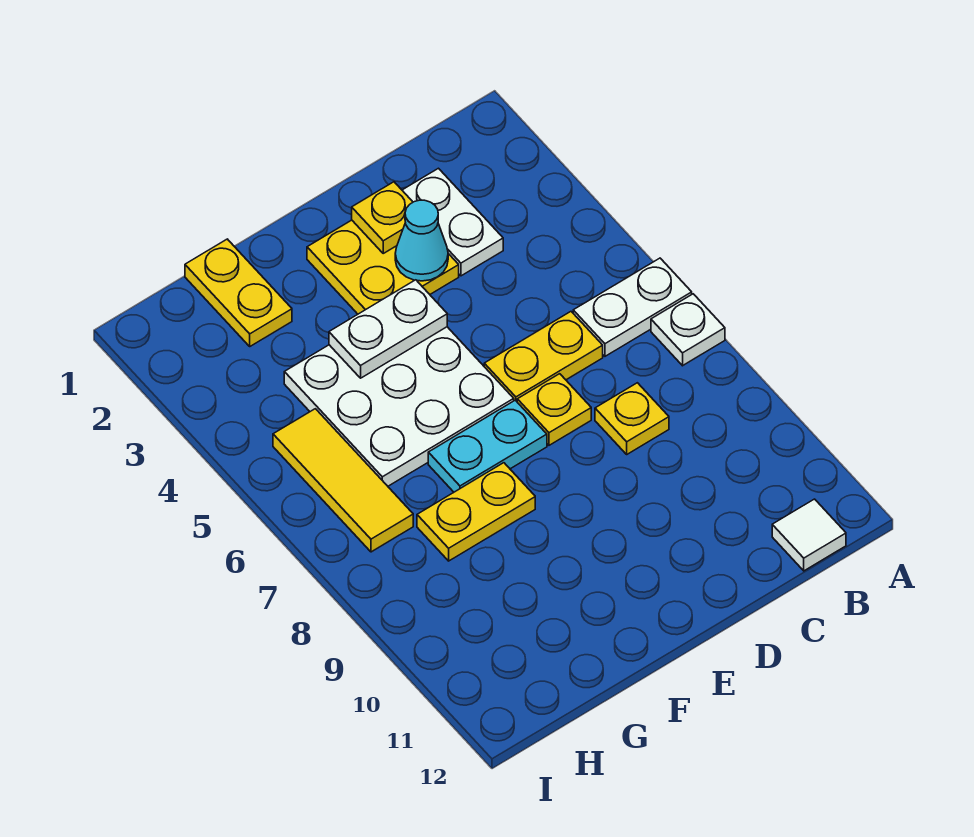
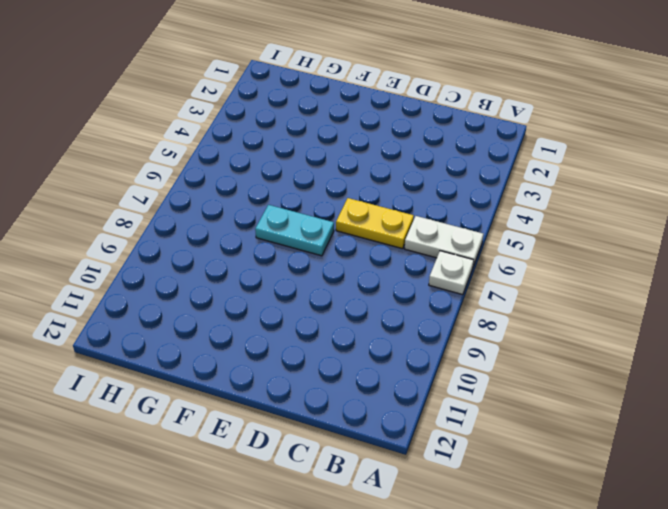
none -> white 1x1 tile [772,499,846,571]
none -> white 1x2 plate [402,168,503,276]
none -> yellow 1x1 plate [595,383,669,454]

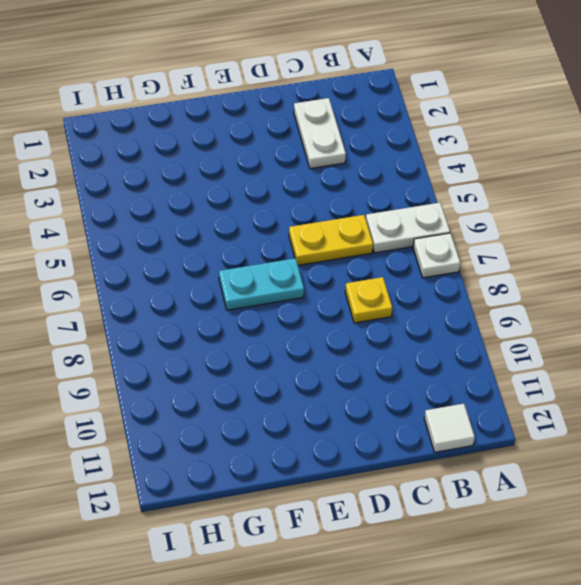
none -> yellow 2x2 plate [307,220,459,314]
none -> yellow 1x1 plate [517,374,591,445]
none -> white 3x3 plate [284,327,514,486]

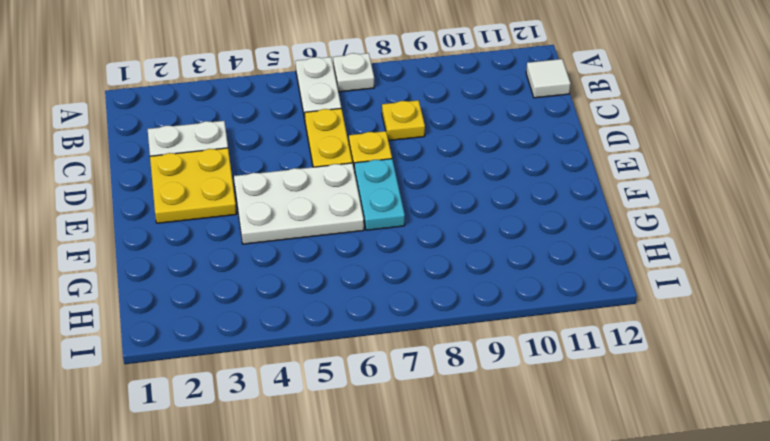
white 2x3 plate [234,163,364,244] -> white 3x3 plate [284,327,514,486]
none -> yellow 1x2 plate [417,463,535,561]
none -> yellow 1x2 plate [185,239,292,346]
none -> yellow 1x3 tile [273,409,413,552]

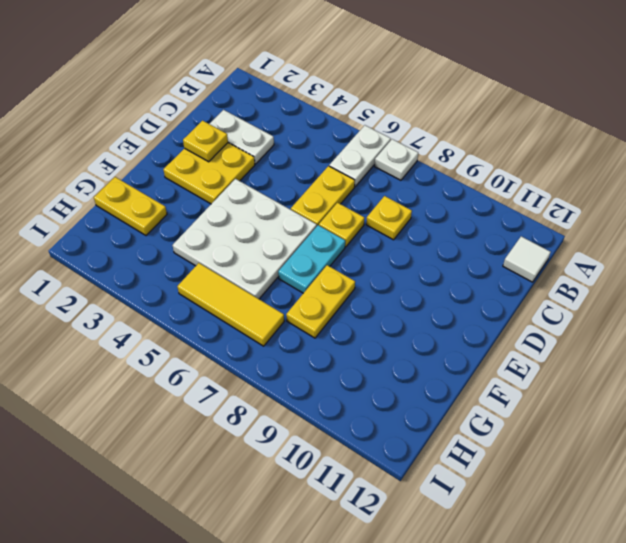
none -> cyan 1x1 cone [395,200,448,281]
none -> white 1x2 plate [329,280,447,378]

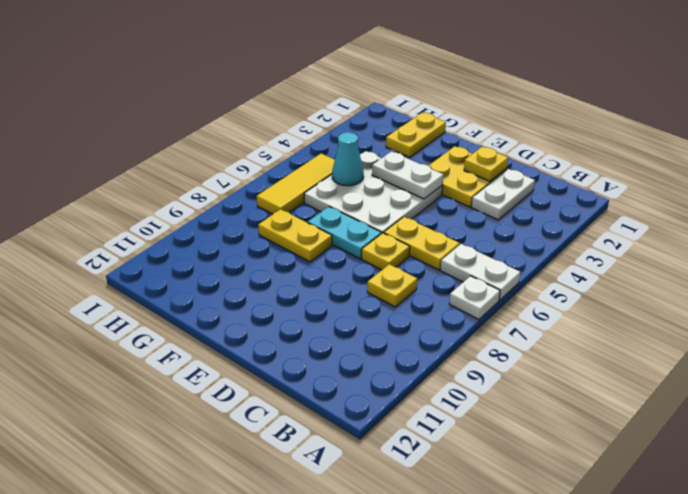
cyan 1x1 cone [332,132,364,186] -> cyan 1x1 cone moved to [395,200,448,281]
none -> white 1x1 tile [772,499,846,571]

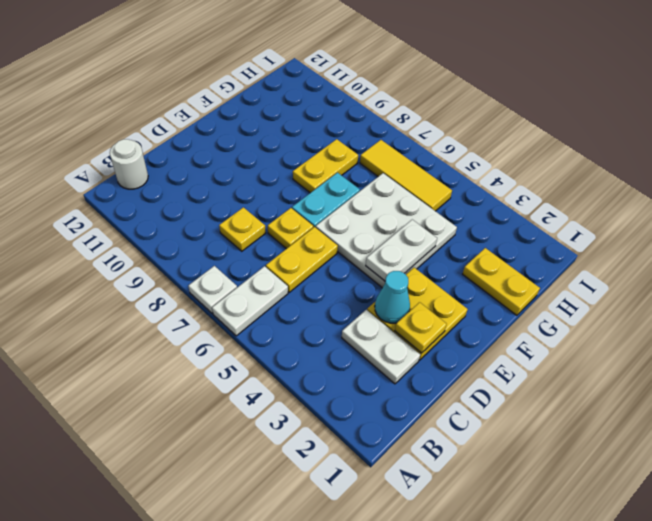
white 1x1 round brick [110,139,148,189] -> white 1x1 tile [772,499,846,571]

